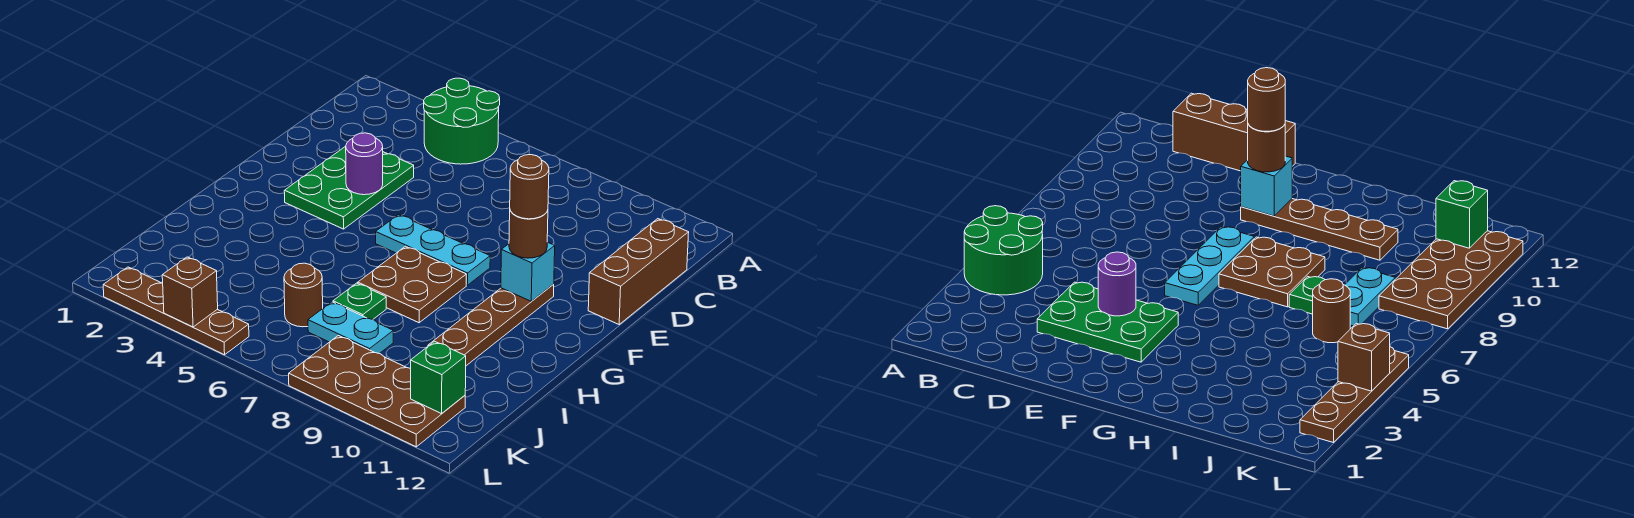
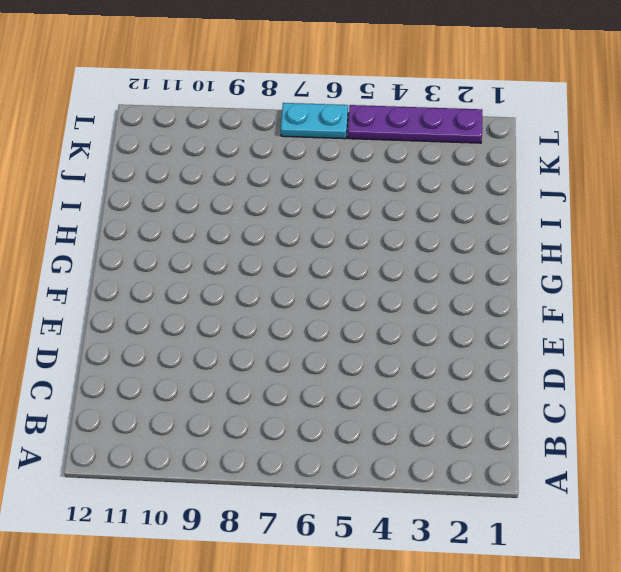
purple 1x4 plate [348,105,482,143] -> brown 1x4 plate [103,267,249,355]
cyan 1x2 plate [281,103,348,139] -> cyan 1x2 plate moved to [308,302,393,354]
none -> green 2x2 round brick [424,78,500,164]
none -> brown 1x3 brick [588,219,689,324]
none -> green 2x3 plate [284,146,414,229]

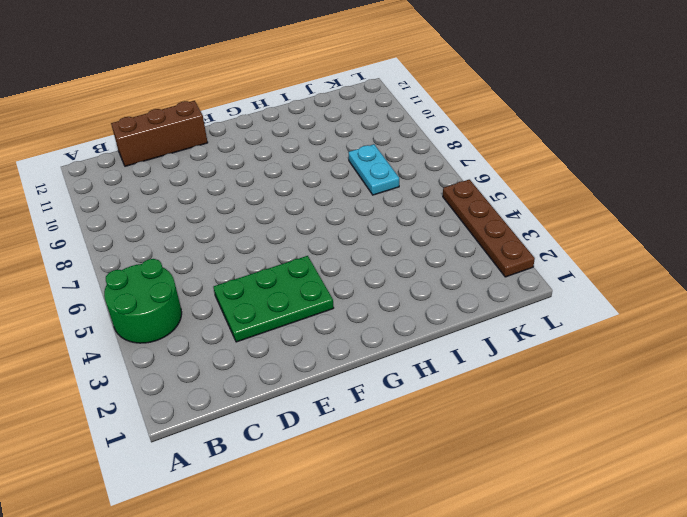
none -> cyan 1x3 plate [376,215,490,285]
none -> brown 1x4 plate [428,284,554,366]
none -> brown 2x2 plate [358,246,466,323]

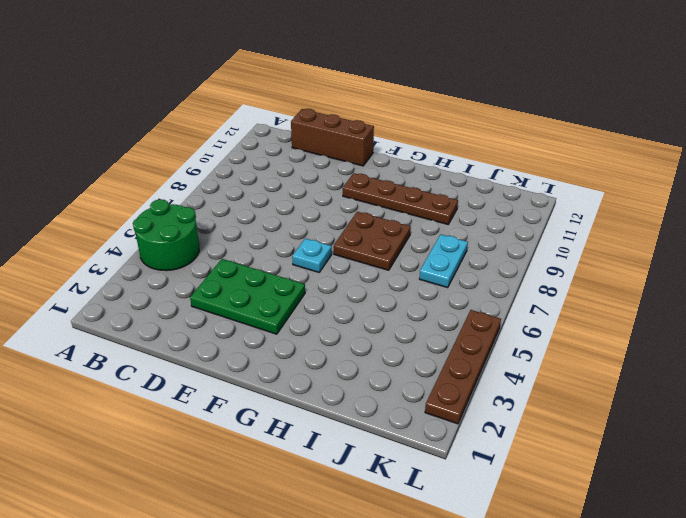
cyan 1x1 plate [292,238,332,272] -> cyan 1x3 plate [376,215,490,285]
none -> green 1x1 plate [333,283,386,319]
none -> brown 1x1 round brick [284,263,323,327]
none -> brown 2x4 plate [289,336,465,447]

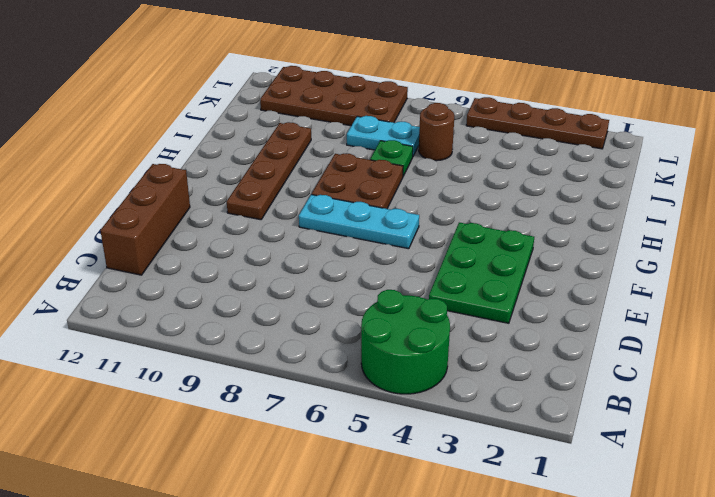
none -> purple 1x1 round brick [346,133,383,195]
none -> cyan 1x1 brick [501,242,555,301]
none -> green 1x1 brick [411,341,466,414]

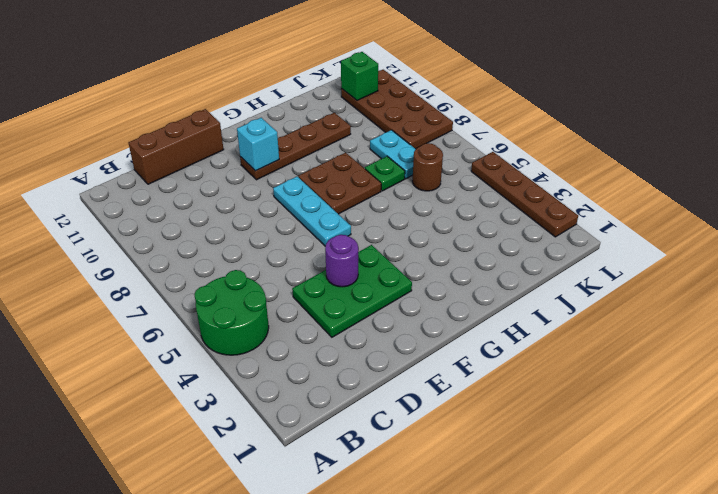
none -> brown 1x1 brick [162,257,218,327]
none -> brown 1x1 round brick [509,210,548,258]
none -> brown 1x1 round brick [510,155,549,219]

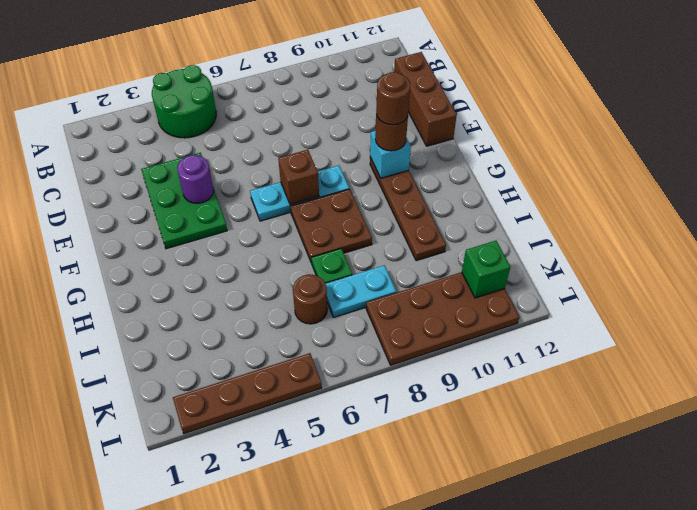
brown 1x1 brick [278,150,319,205] -> brown 1x1 brick moved to [162,257,218,327]

